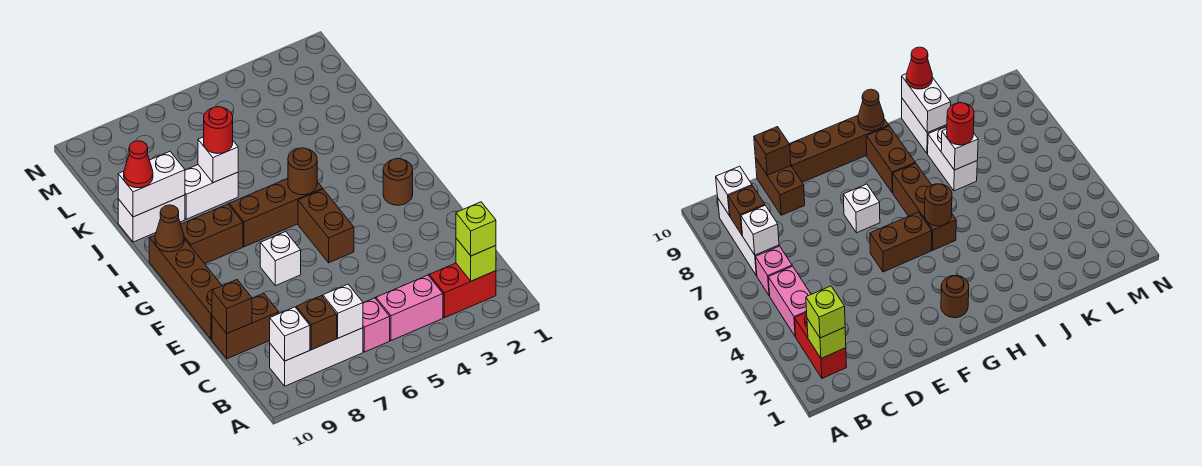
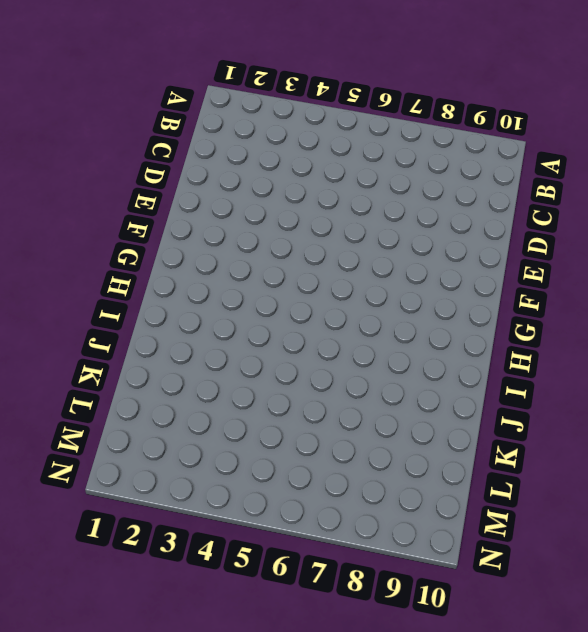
none -> red 1x2 brick [429,263,496,318]
none -> pink 1x2 brick [376,275,443,341]
none -> pink 1x1 brick [363,298,390,352]

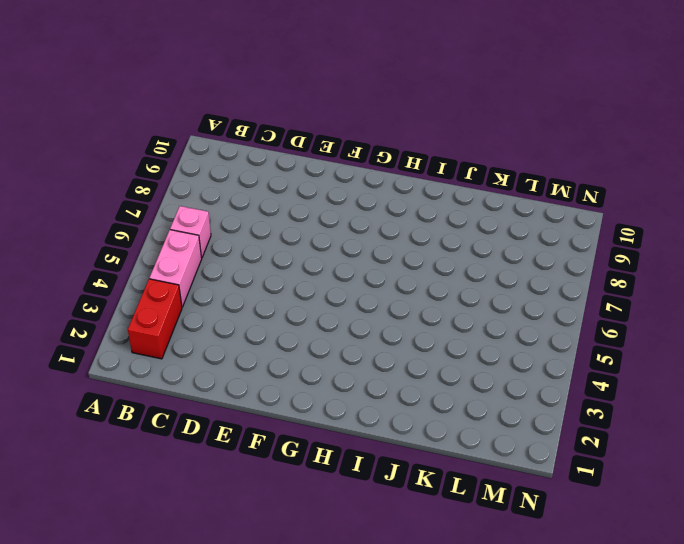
none -> white 1x3 brick [270,328,363,386]
none -> brown 1x2 brick [212,293,279,359]
none -> brown 1x4 brick [149,236,222,339]

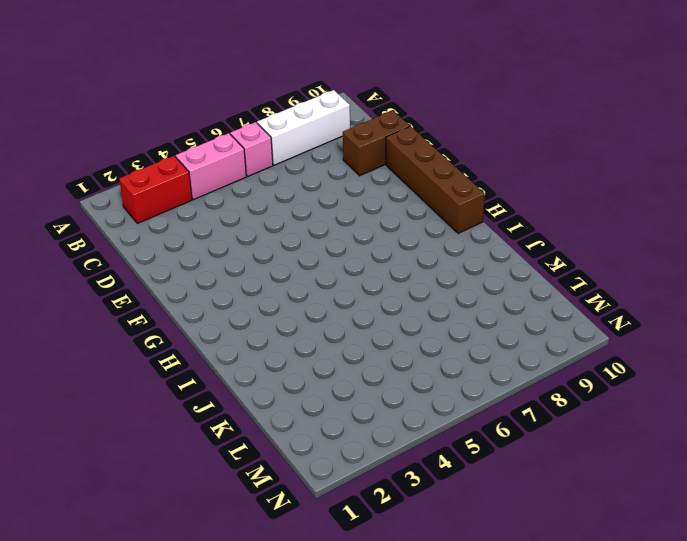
none -> brown 1x2 brick [298,189,354,263]
none -> white 1x1 brick [260,231,301,286]
none -> brown 1x1 round brick [383,158,413,205]

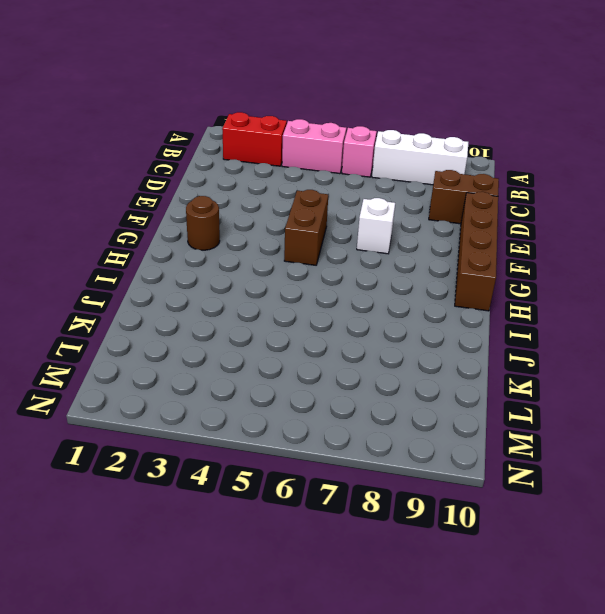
none -> brown 1x3 brick [229,178,323,247]
none -> brown 1x2 brick [181,204,243,264]
none -> white 1x2 brick [185,165,238,219]

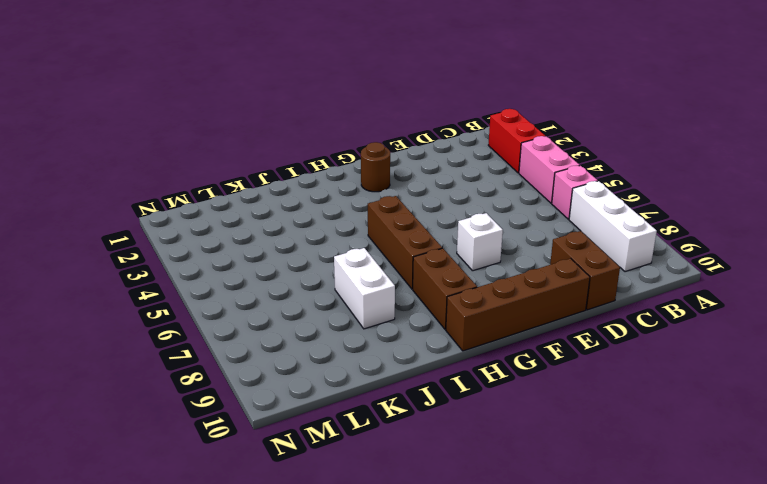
none -> brown 1x2 brick [298,189,354,263]
none -> white 1x2 brick [118,195,185,242]
none -> lime 1x1 brick [456,238,496,281]

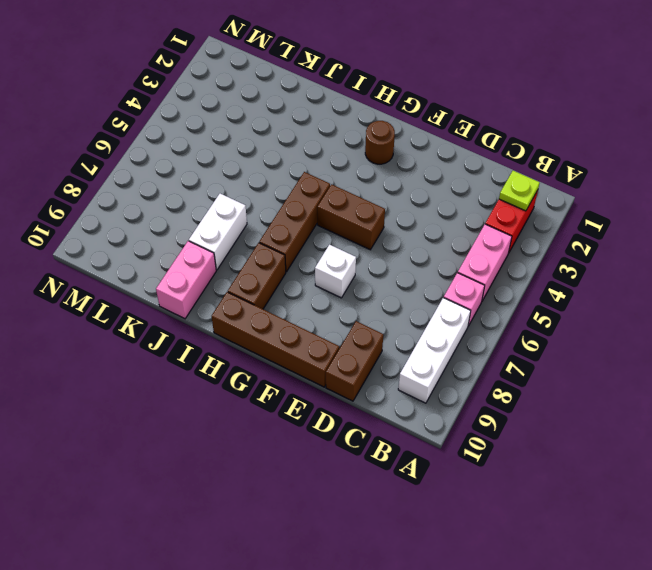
lime 1x1 plate [499,171,540,211] -> lime 1x1 brick [456,238,496,281]
pink 1x2 brick [156,241,216,319] -> white 1x2 brick [118,195,185,242]
none -> white 1x1 brick [323,284,363,338]
none -> brown 1x1 brick [296,296,337,350]
none -> white 1x1 brick [270,307,310,361]

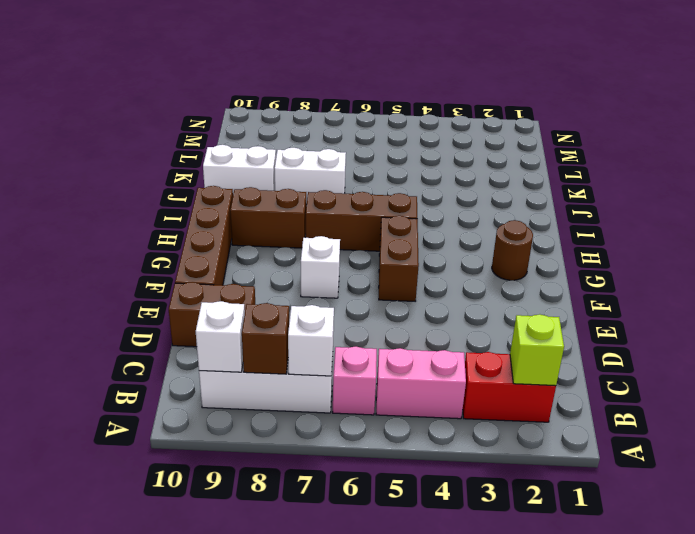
none -> brown 1x1 brick [212,280,252,334]
none -> brown 1x1 round brick [288,148,317,195]
none -> brown 1x1 cone [155,205,184,252]

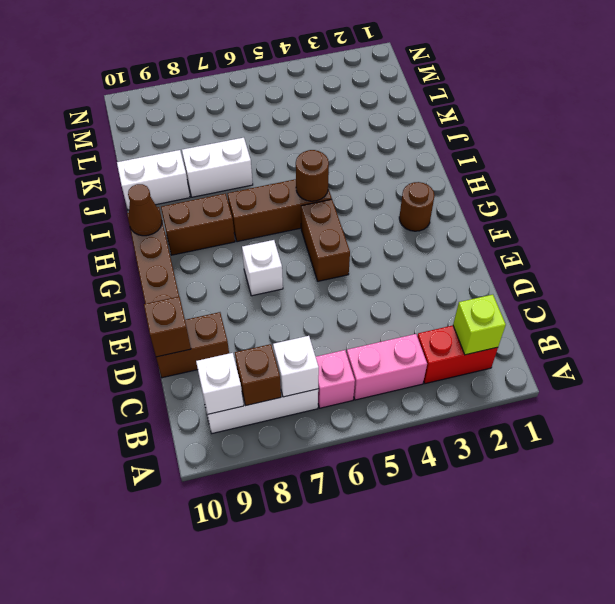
none -> white 1x1 brick [198,137,238,183]
none -> white 1x2 brick [118,152,185,217]
none -> lime 1x1 brick [456,202,496,256]

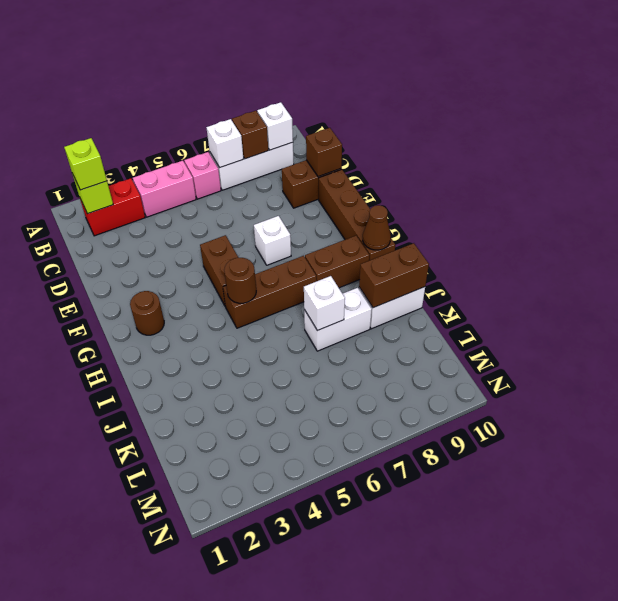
brown 1x2 brick [359,243,429,308] -> white 1x2 brick [118,152,185,217]
none -> red 1x1 round brick [204,107,233,153]
none -> red 1x1 cone [124,141,153,188]

